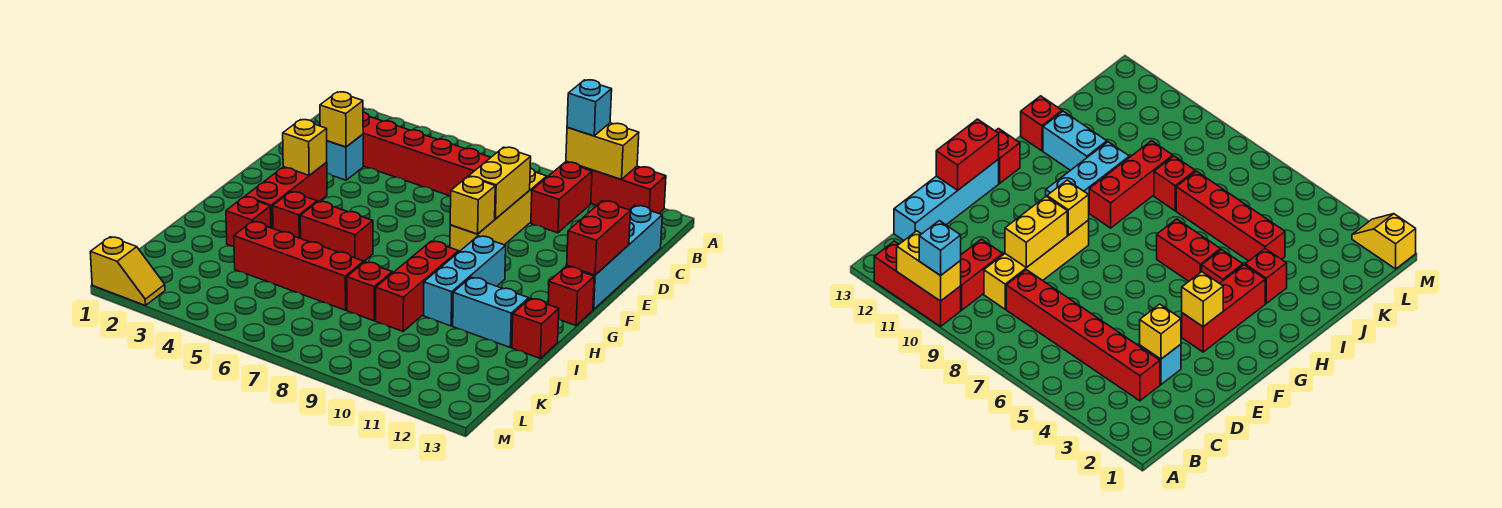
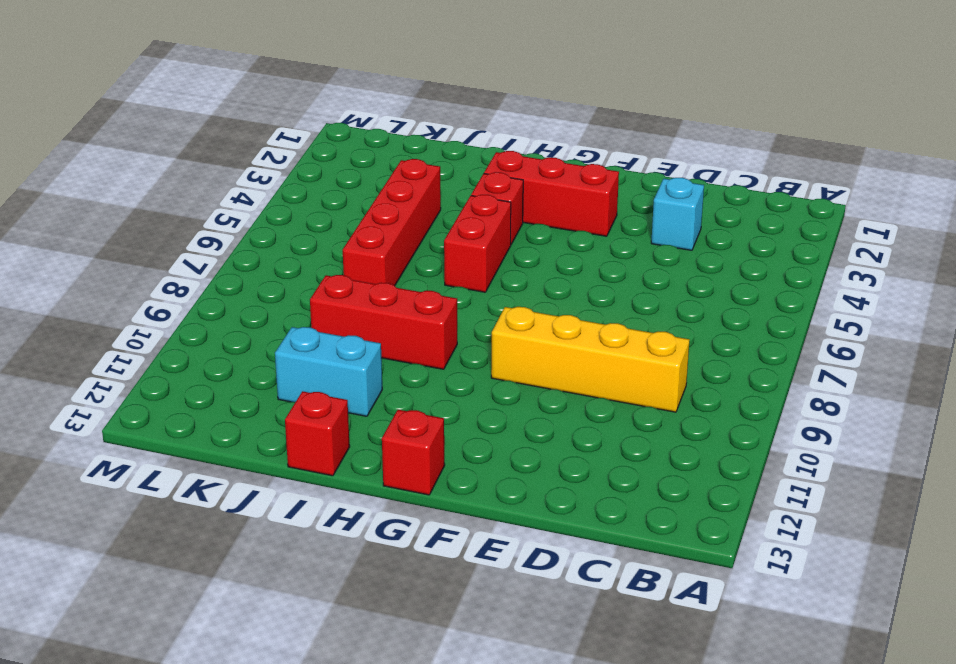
cyan 1x2 brick [275,327,382,416] -> cyan 1x2 brick turned to [453,277,529,347]
none -> red 1x3 brick [566,161,666,213]
none -> red 1x2 brick [531,162,592,233]
none -> red 1x6 brick [363,112,491,196]

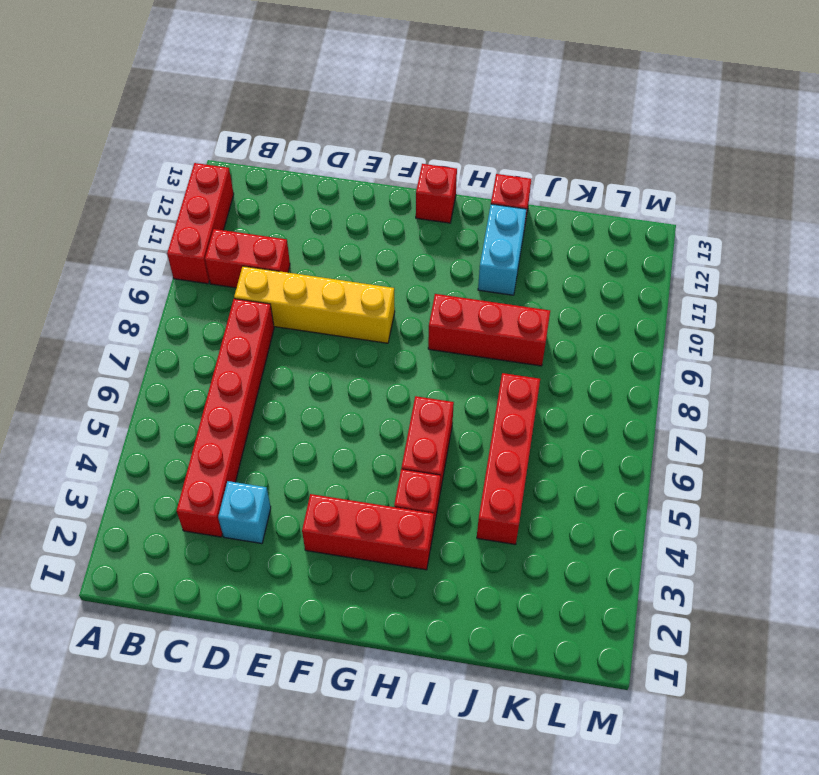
none -> cyan 1x4 brick [567,205,662,310]
none -> cyan 1x3 brick [424,236,506,326]
none -> red 1x1 brick [226,197,271,246]

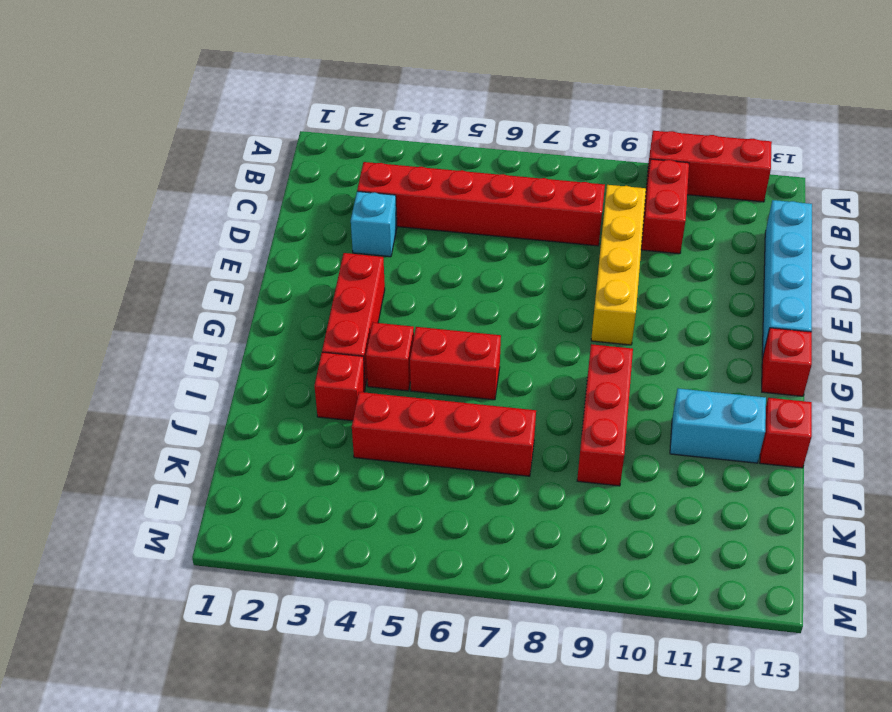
none -> cyan 1x3 brick [424,236,506,326]
none -> red 1x1 brick [347,262,392,321]
none -> yellow 1x2 slope [90,237,165,306]

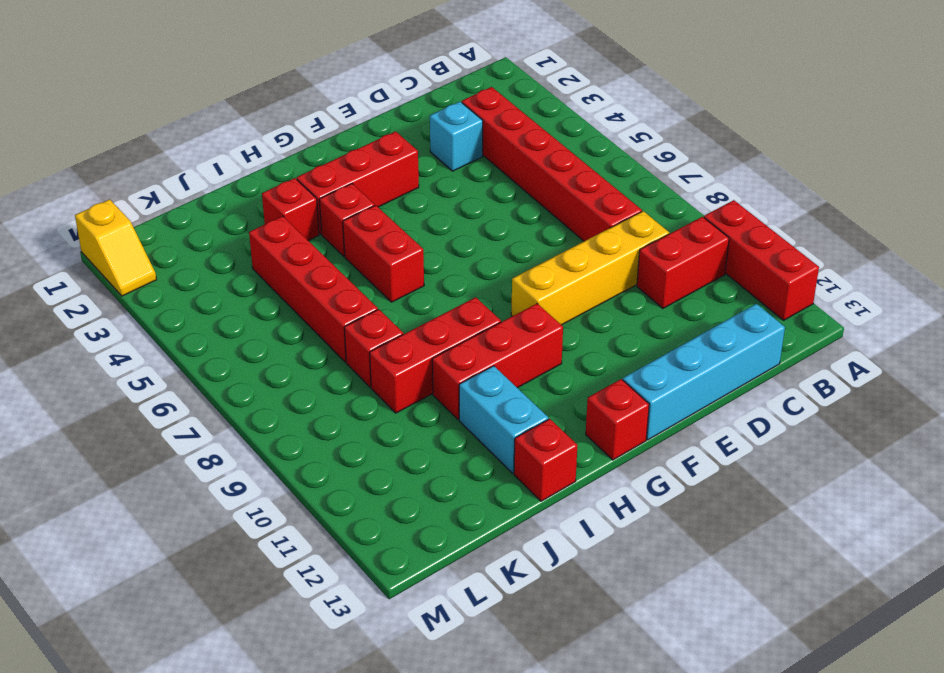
red 1x3 brick [432,304,563,420] -> cyan 1x3 brick [424,236,506,326]
none -> yellow 1x2 brick [566,123,639,179]
none -> yellow 1x1 brick [320,92,363,147]
none -> yellow 1x2 brick [469,147,531,219]

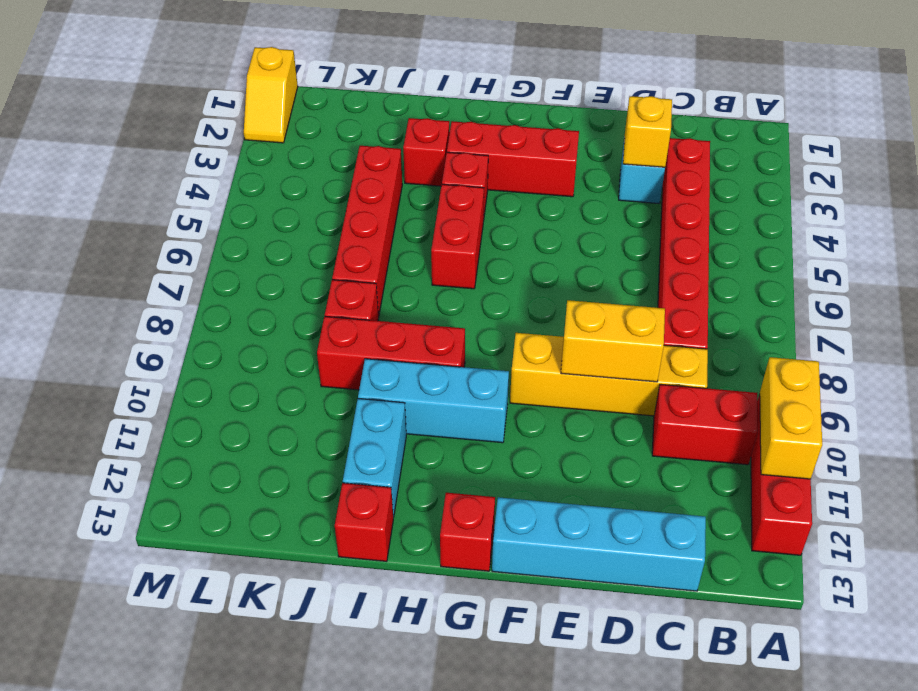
none -> red 1x2 brick [567,201,630,275]
none -> yellow 1x1 brick [283,120,327,175]
none -> yellow 1x1 brick [450,176,495,234]

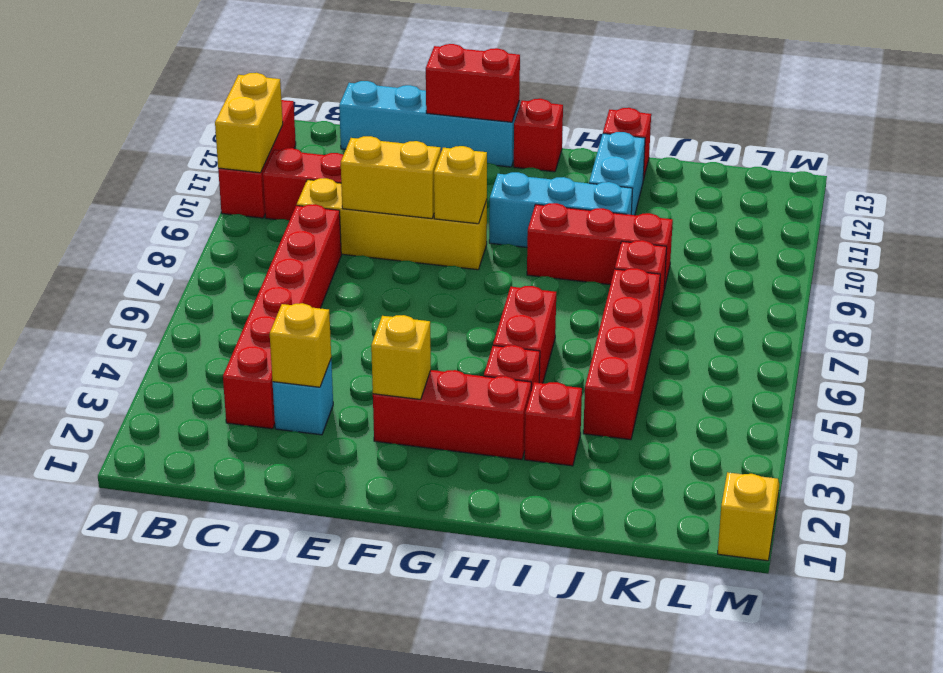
none -> cyan 1x1 brick [567,80,612,136]

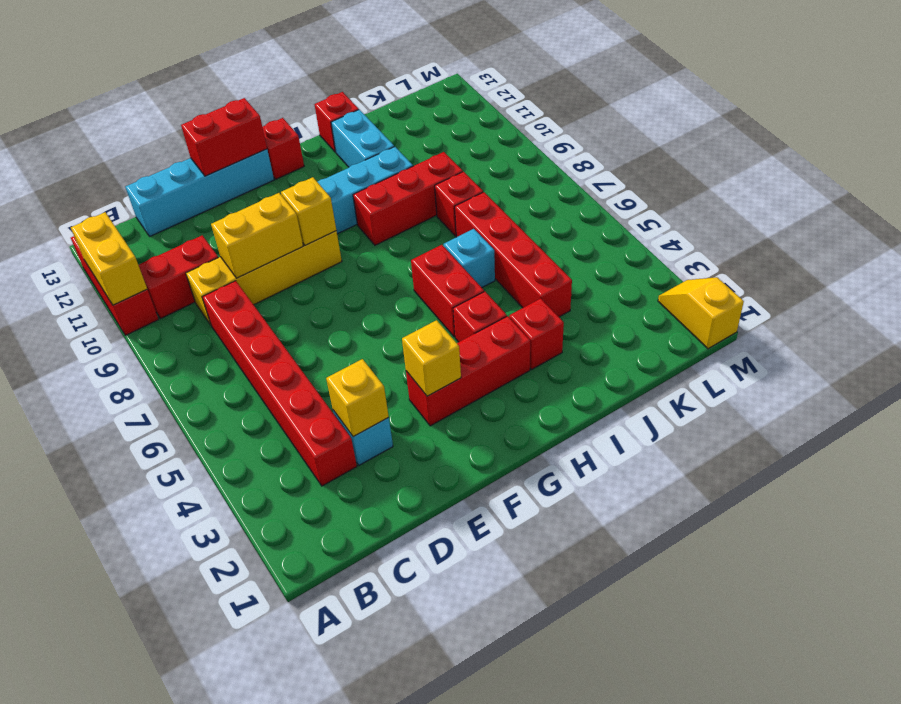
cyan 1x1 brick [443,229,495,287] -> cyan 1x1 brick moved to [567,80,612,136]

